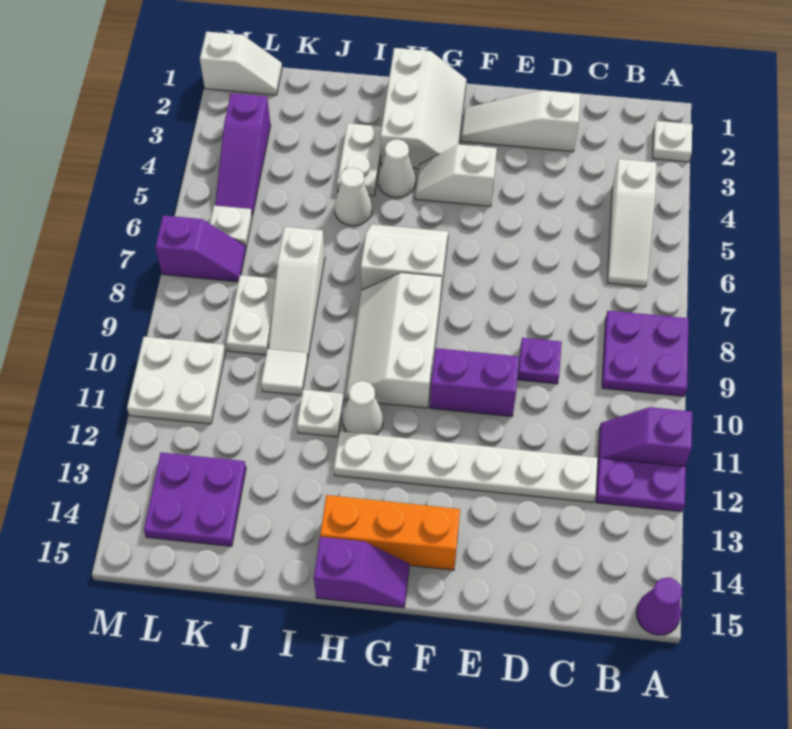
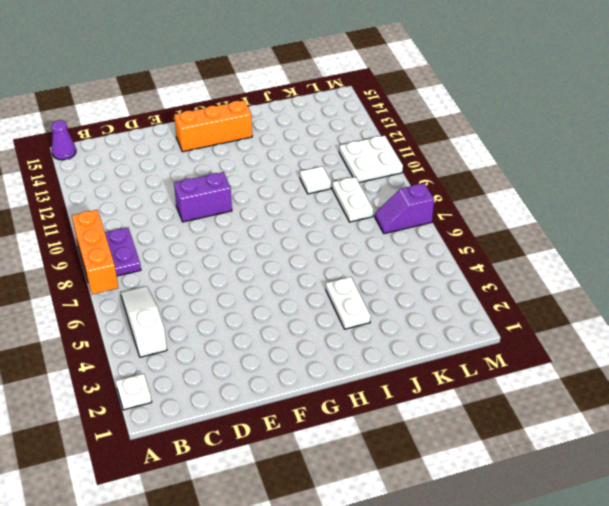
orange 1x3 brick [72,210,118,294] -> none
none -> purple 1x2 slope [598,407,692,467]
none -> purple 1x2 plate [596,458,686,512]
none -> white 1x6 plate [334,432,598,503]
none -> white 1x3 slope [461,90,580,152]

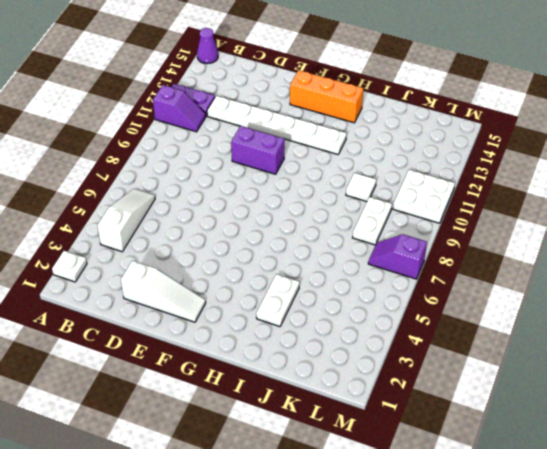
none -> purple 2x2 plate [602,311,689,396]
none -> purple 1x1 plate [518,338,562,384]
none -> white 1x2 slope [415,144,497,206]
none -> white 2x3 slope [381,48,466,168]

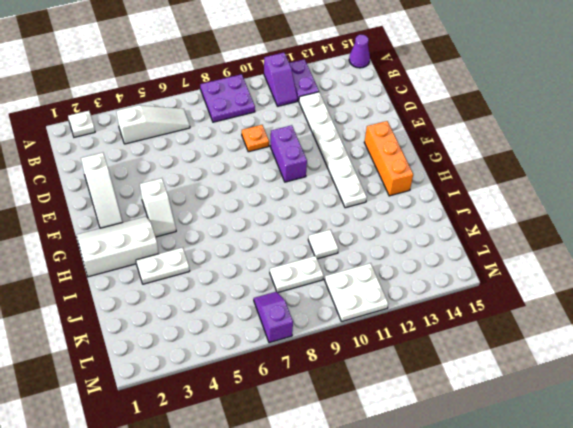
orange 1x1 plate [242,125,269,152] -> purple 1x1 plate [518,338,562,384]
none -> white 2x2 slope [361,224,448,293]
none -> white 2x3 slope [346,272,442,408]
none -> purple 1x2 slope [314,537,409,608]
none -> white 1x1 cone [378,139,415,198]

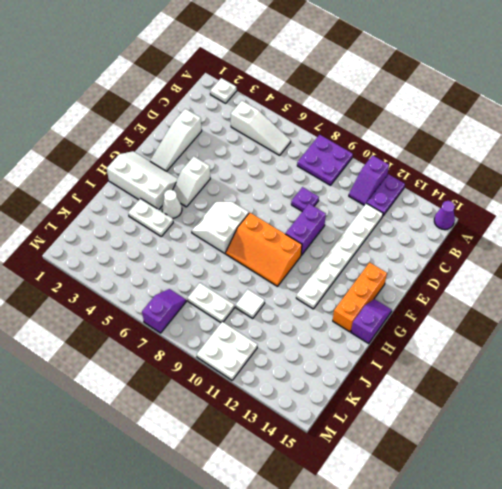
orange 2x3 slope [226,213,302,287] -> white 2x3 slope [346,272,442,408]
none -> white 1x1 cone [343,381,383,435]
none -> white 1x1 cone [335,167,372,226]
none -> white 1x1 plate [297,390,344,437]
none -> white 1x3 slope [268,227,325,358]

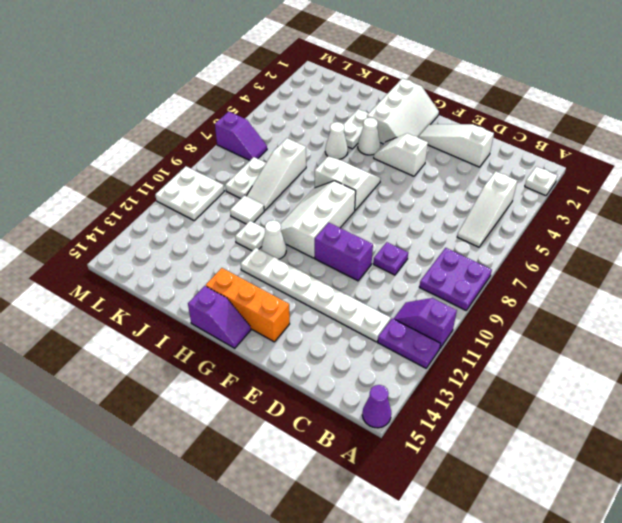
none -> purple 2x2 plate [144,452,246,546]
none -> white 1x2 slope [200,32,282,95]
none -> purple 1x3 slope [215,93,271,216]
none -> white 1x1 plate [210,206,252,248]

